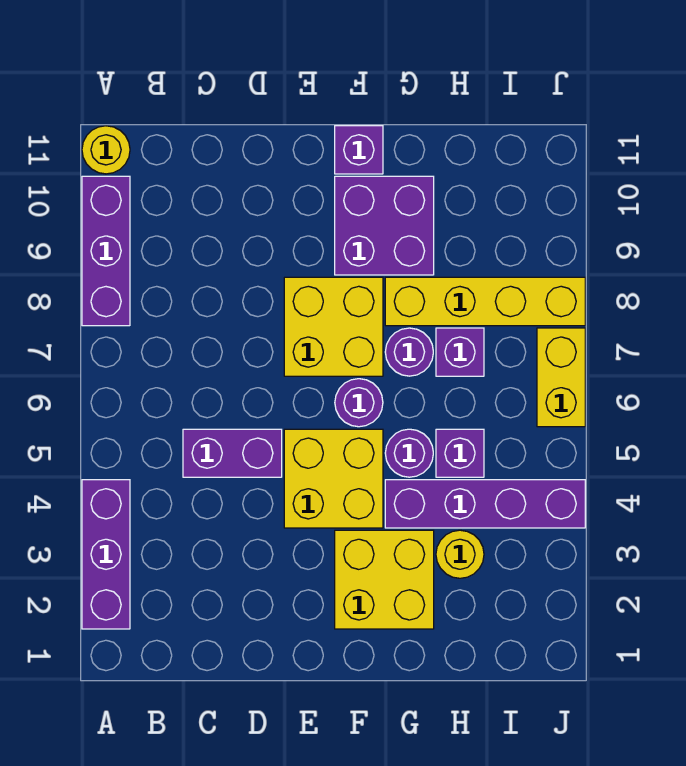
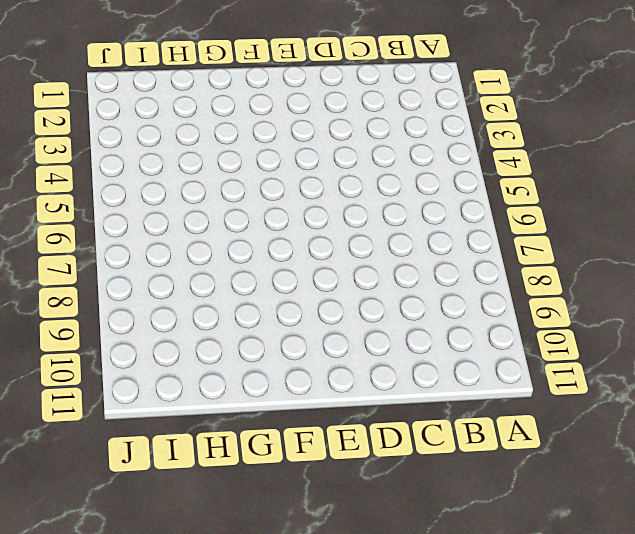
none -> purple 1x3 brick [82,480,130,629]
none -> purple 1x3 brick [82,176,130,326]
none -> yellow 1x1 round brick [82,126,130,174]

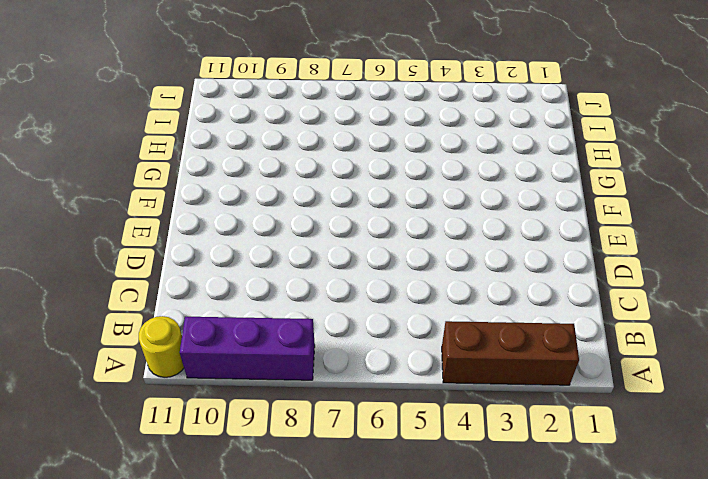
brown 1x3 brick [442,321,579,385] -> purple 1x3 brick [82,480,130,629]
none -> purple 1x2 brick [183,429,282,477]
none -> yellow 2x2 brick [284,429,383,528]
none -> yellow 2x2 brick [284,277,383,376]

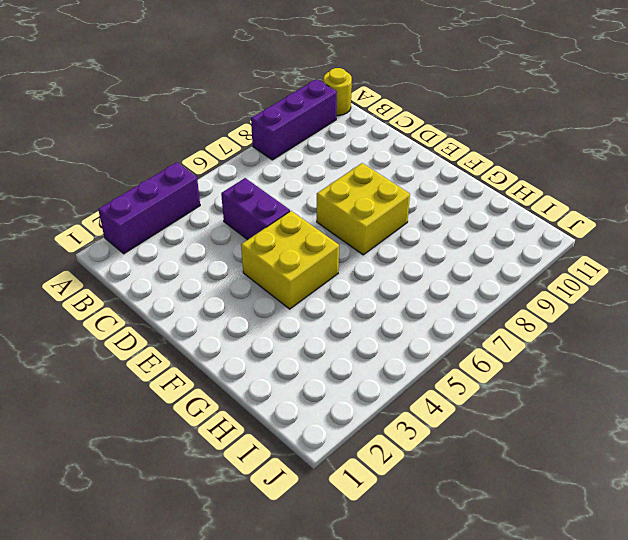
none -> yellow 2x2 brick [335,530,434,629]
none -> purple 1x1 round brick [335,379,383,427]
none -> purple 2x2 brick [335,176,434,275]

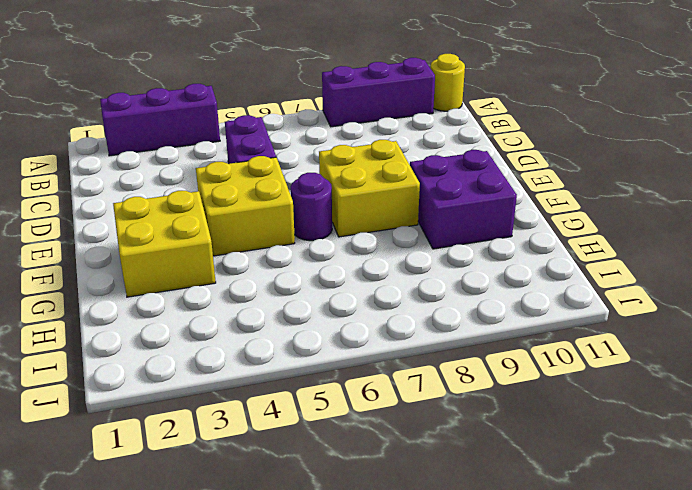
none -> purple 1x1 brick [335,126,383,174]
none -> purple 1x4 brick [385,480,585,528]
none -> purple 1x1 round brick [385,429,433,477]

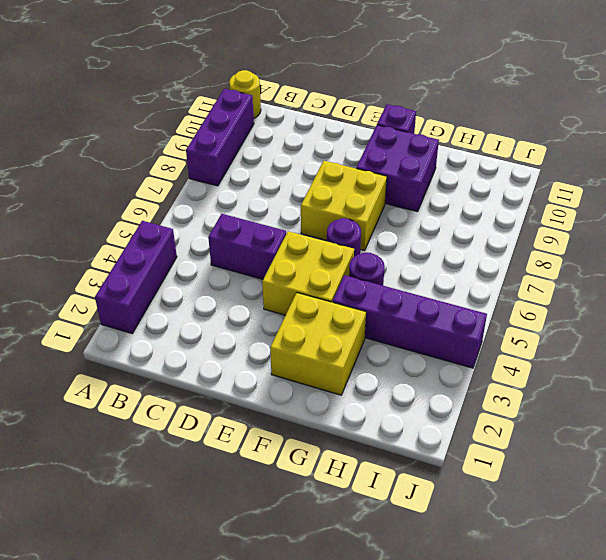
none -> purple 1x1 round brick [385,328,433,376]
none -> yellow 1x4 brick [385,277,585,326]
none -> yellow 1x1 round brick [436,530,484,578]

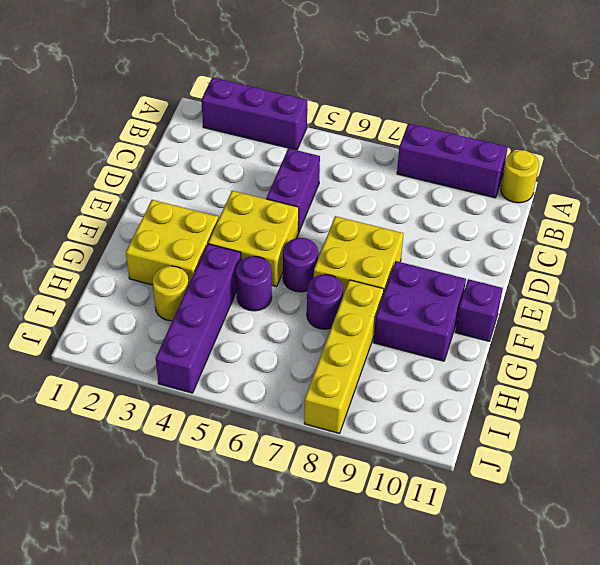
none -> purple 1x1 brick [436,429,484,477]
none -> purple 1x1 brick [436,328,484,376]
none -> yellow 1x2 brick [537,328,585,427]

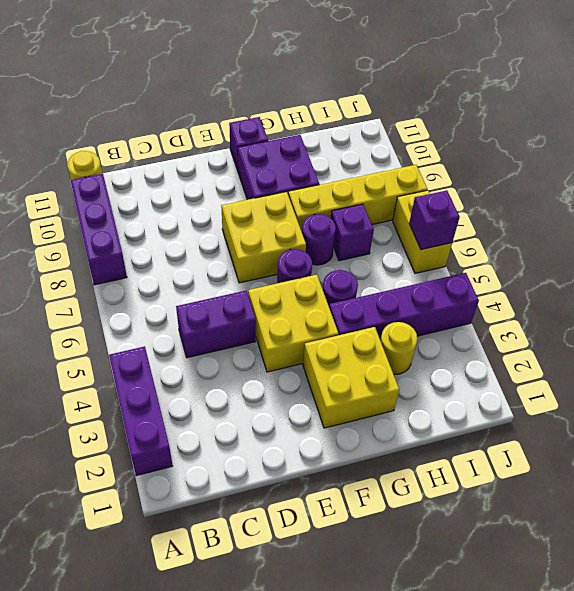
purple 1x1 brick [409,190,460,250] -> purple 1x1 brick moved to [436,429,484,477]

